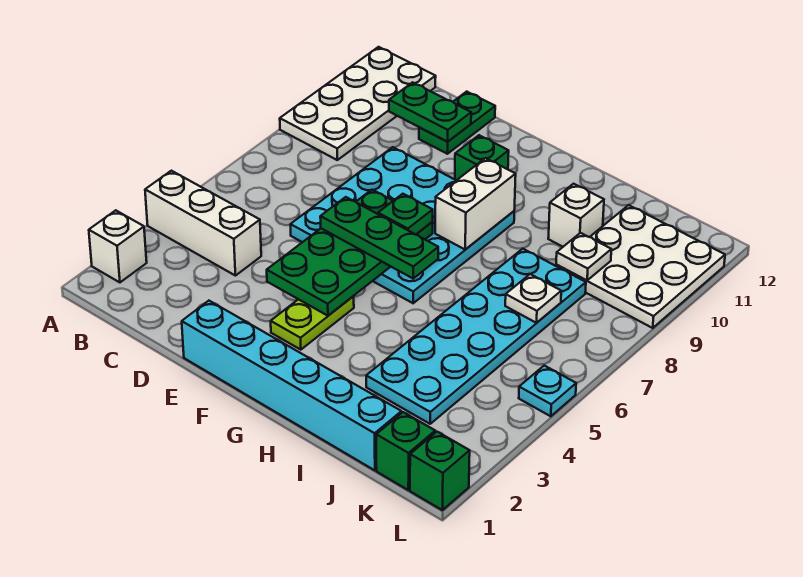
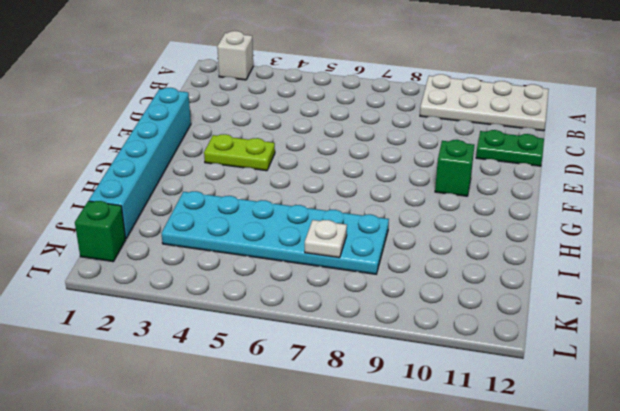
none -> white 1x3 brick [145,171,261,276]
none -> cyan 4x4 plate [290,147,514,303]
none -> white 1x1 brick [548,184,604,247]

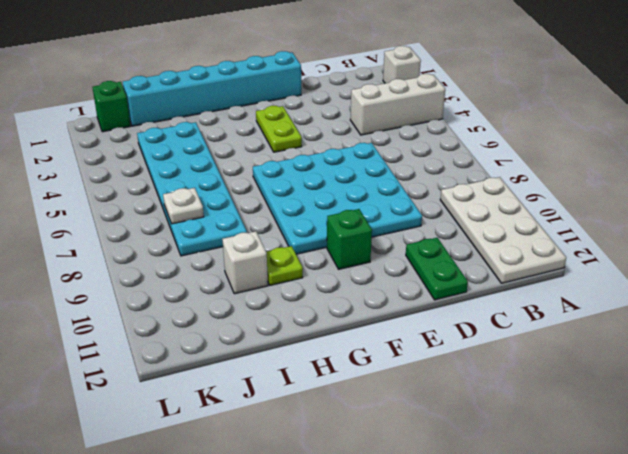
lime 1x1 plate [266,246,303,285] -> none
none -> white 3x3 plate [556,205,725,328]
none -> green 1x1 brick [410,432,470,510]
none -> cyan 1x1 plate [519,366,576,416]

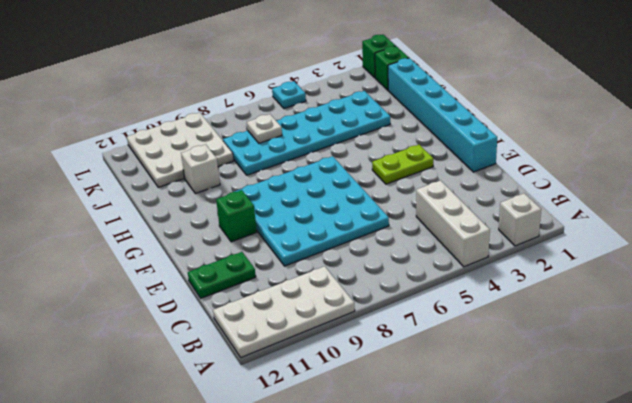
none -> green 1x2 plate [389,82,471,142]
none -> green 2x4 plate [267,190,433,316]
none -> white 1x2 brick [435,158,516,250]

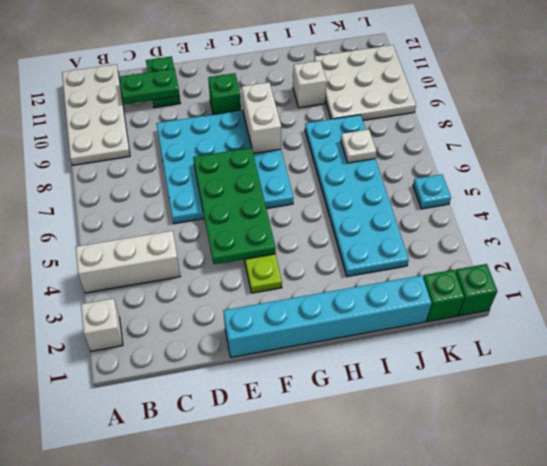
none -> white 1x1 plate [556,233,611,280]
none -> green 1x3 plate [320,197,438,278]
none -> green 1x1 plate [378,194,433,235]

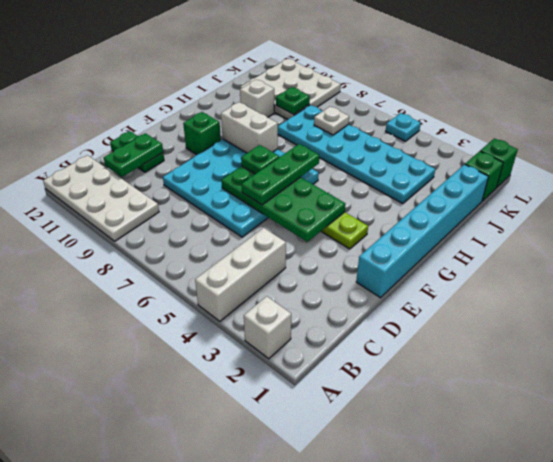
green 1x1 plate [276,87,310,114] -> white 1x1 plate [556,233,611,280]

